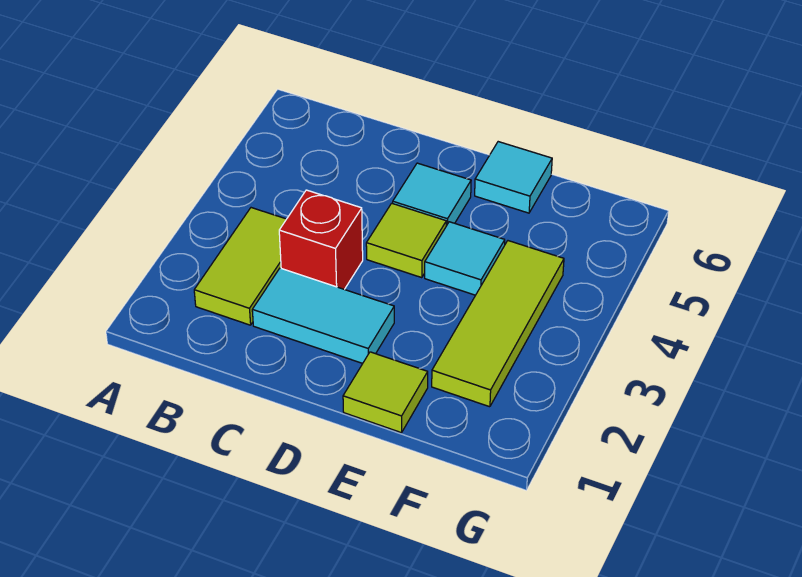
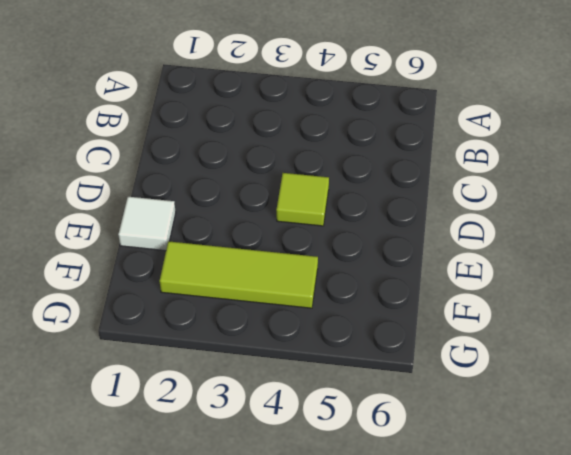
white 1x1 tile [118,197,176,251] -> lime 1x1 tile [343,352,428,433]
none -> lime 1x2 tile [194,208,286,325]
none -> cyan 1x2 tile [252,268,394,363]

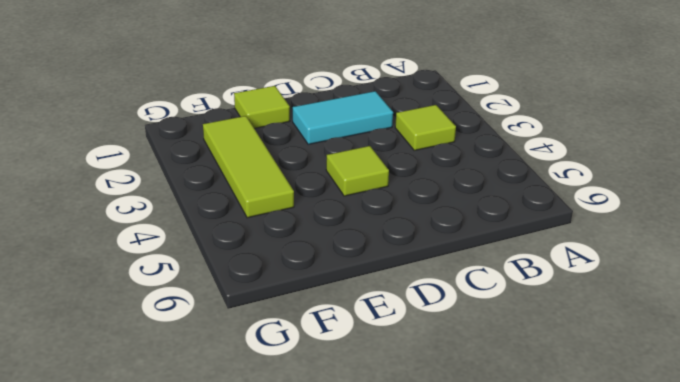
lime 1x1 tile [395,105,456,150] -> lime 1x2 tile [194,208,286,325]
none -> red 1x1 brick [279,190,363,289]
none -> cyan 1x1 tile [393,163,471,226]

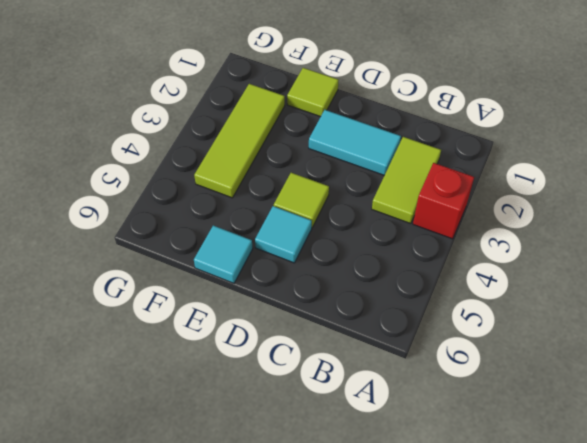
red 1x1 brick [413,163,474,239] -> red 1x1 brick moved to [279,190,363,289]
none -> cyan 1x1 tile [425,222,505,295]

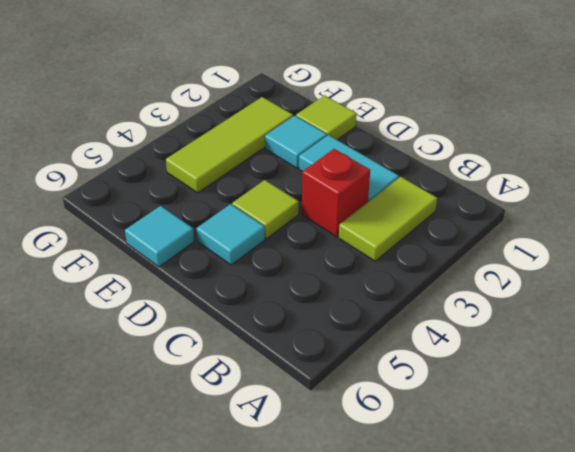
cyan 1x1 tile [265,116,327,168] -> cyan 1x1 tile moved to [425,222,505,295]

